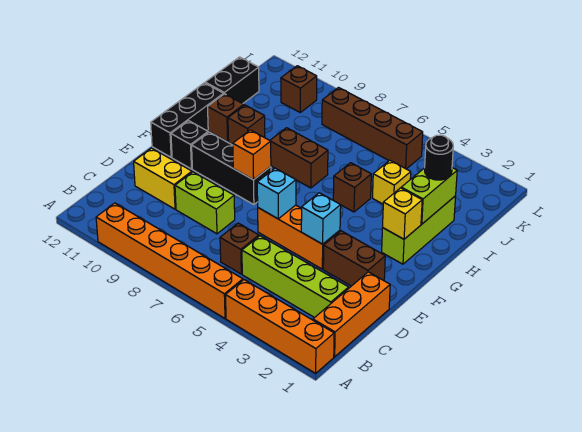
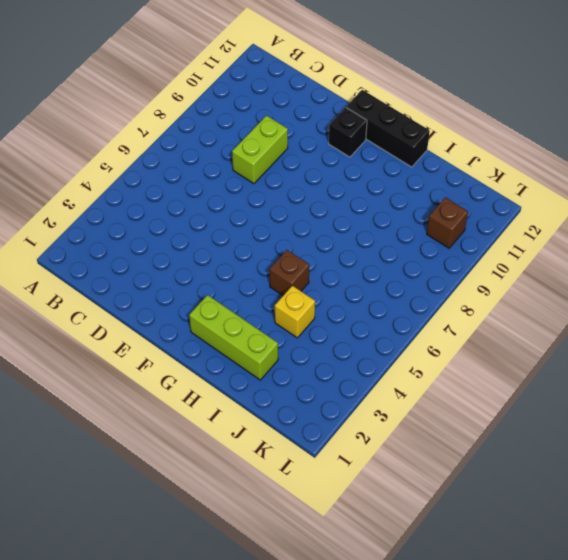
none -> orange 1x4 brick [226,280,334,373]
none -> orange 1x6 brick [96,203,243,318]
none -> orange 1x3 brick [313,272,390,357]

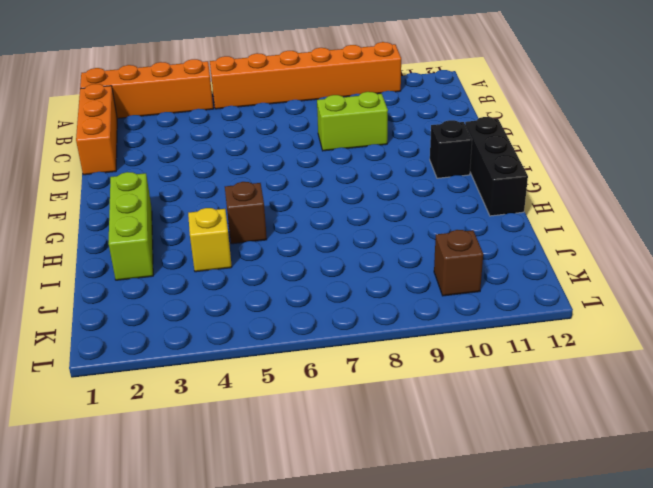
none -> lime 1x4 brick [242,236,349,318]
none -> brown 1x1 brick [220,223,259,274]
none -> yellow 1x2 brick [134,148,192,209]

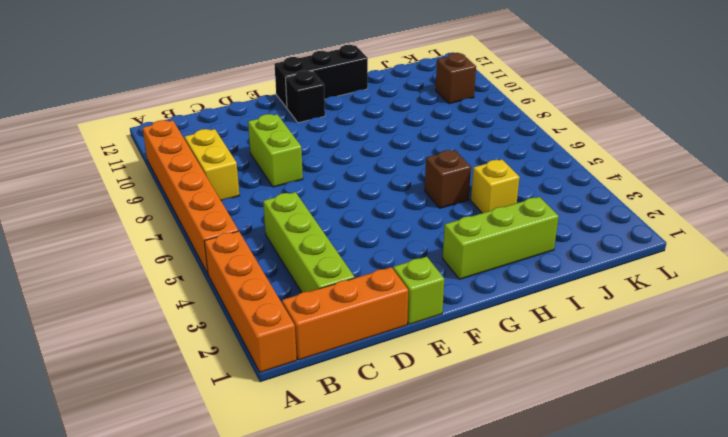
yellow 1x2 brick [185,129,240,201] -> yellow 1x2 brick moved to [134,148,192,209]
lime 1x1 brick [393,257,444,325] -> none
none -> brown 1x1 brick [220,223,259,274]
none -> brown 1x2 brick [323,231,385,286]
none -> orange 1x3 brick [258,205,340,269]

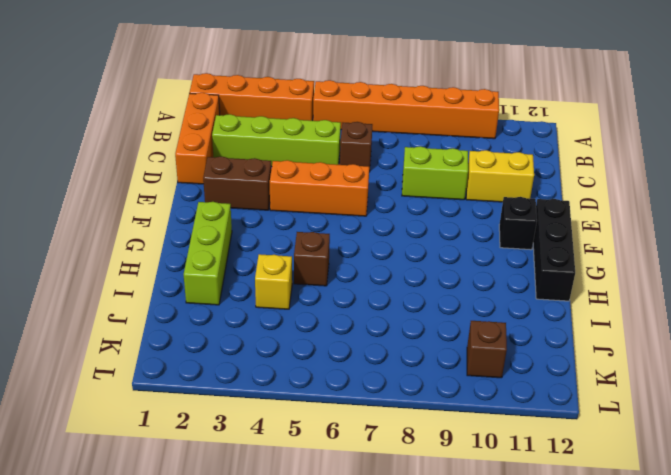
none -> black 1x3 brick [192,132,271,205]
none -> brown 1x2 brick [270,128,328,188]
none -> brown 1x1 brick [228,105,265,144]

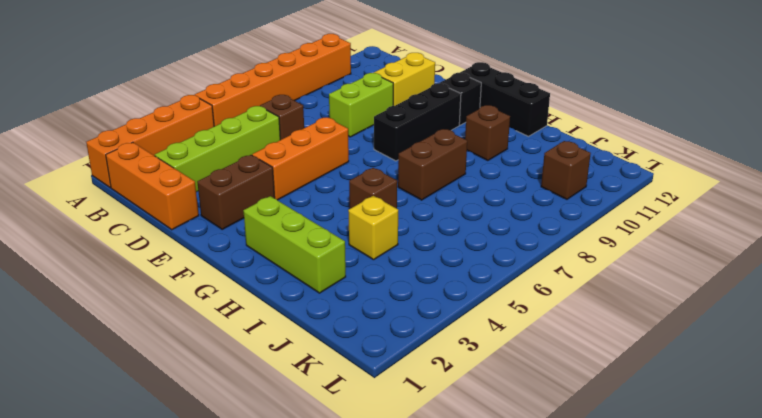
none -> brown 1x1 brick [208,94,244,141]
none -> black 1x2 brick [205,57,259,104]
none -> brown 1x4 brick [322,88,423,169]

